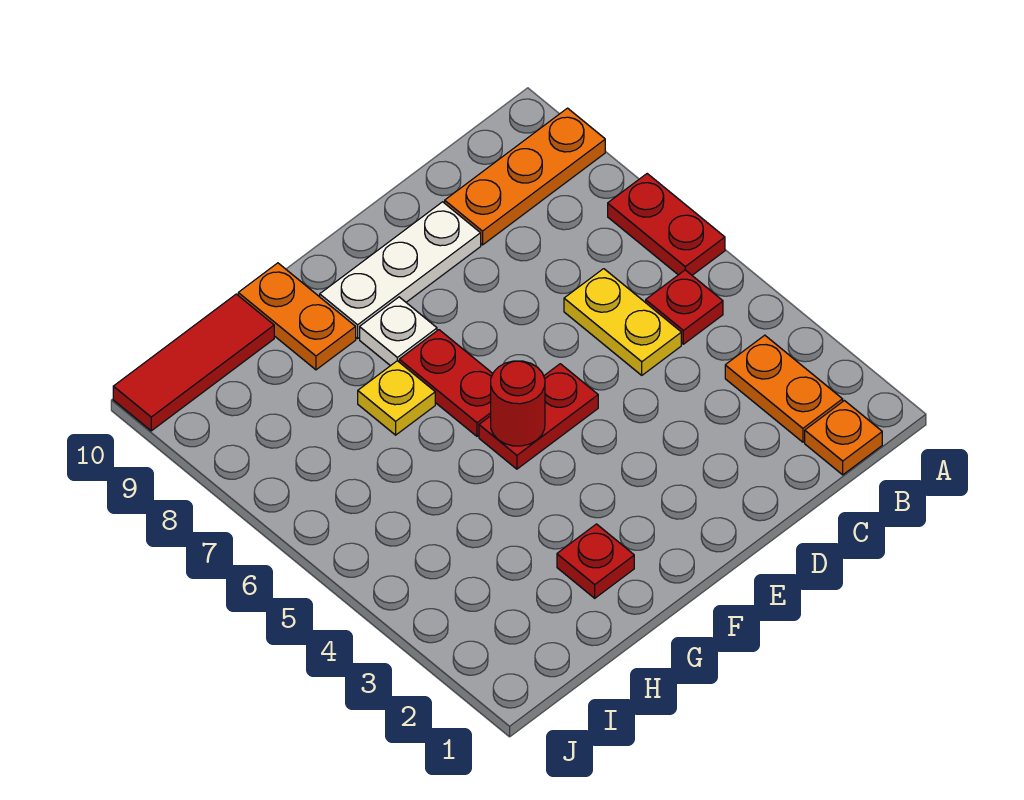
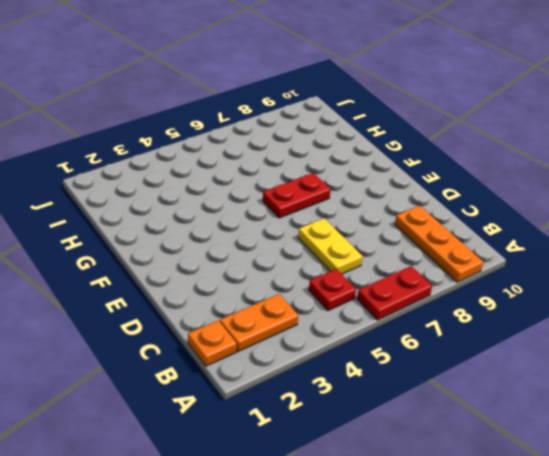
yellow 1x2 plate [298,218,363,274] -> yellow 1x2 plate turned to [564,269,681,375]
none -> white 1x3 plate [320,202,481,338]
none -> red 1x2 plate [479,364,598,469]
none -> white 1x1 plate [360,297,437,366]

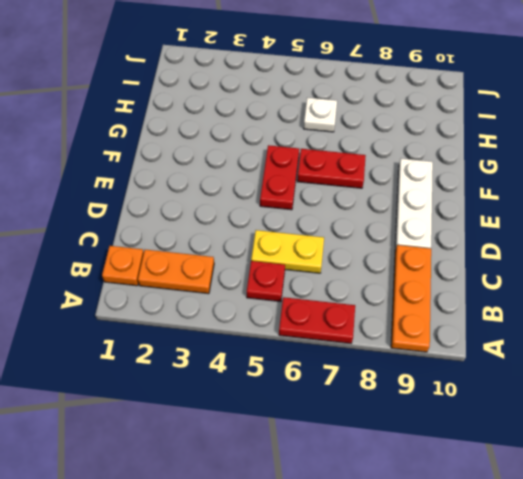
white 1x1 plate [304,98,337,132] -> white 1x1 plate moved to [360,297,437,366]
none -> red 1x1 plate [557,524,634,598]
none -> yellow 1x1 plate [358,361,435,435]
none -> orange 1x2 plate [238,263,356,370]

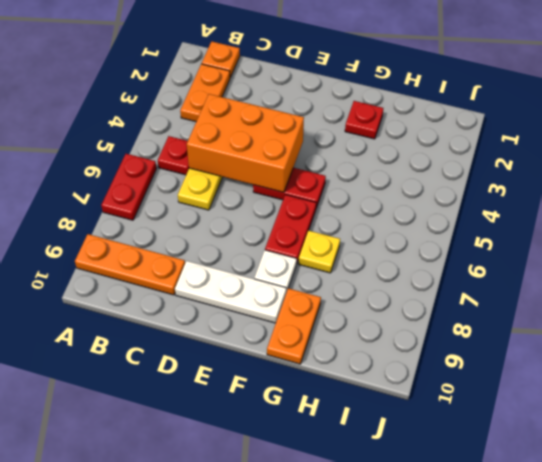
orange 2x3 brick [187,94,304,192] -> none
none -> red 1x3 tile [113,294,274,431]
none -> red 1x1 round brick [491,361,545,446]

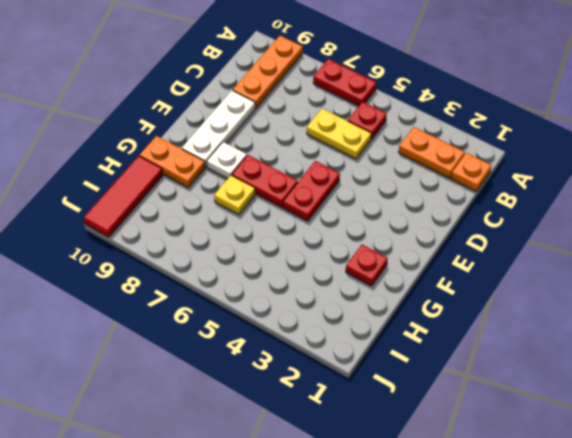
none -> red 1x1 round brick [491,361,545,446]

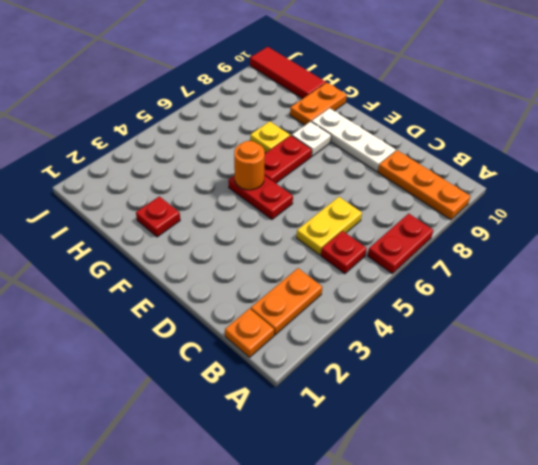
orange 1x1 round brick [234,141,265,190] -> red 1x1 round brick [491,361,545,446]

